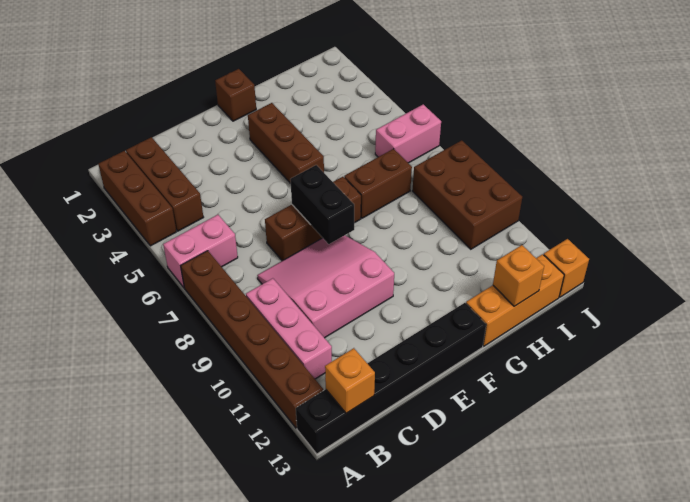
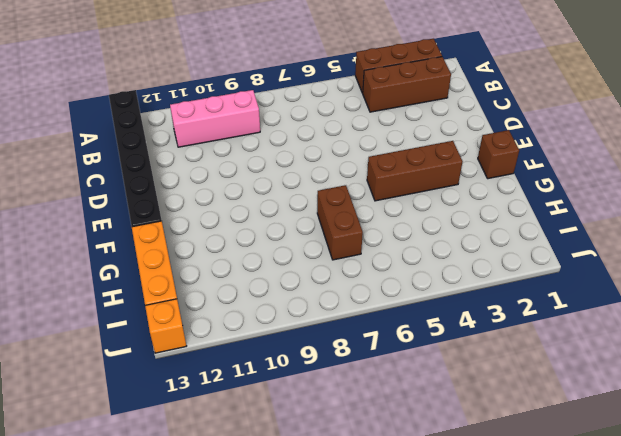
none -> pink 1x2 brick [163,215,238,287]
none -> brown 1x6 brick [181,251,323,428]
none -> pink 3x3 slope [257,235,394,338]

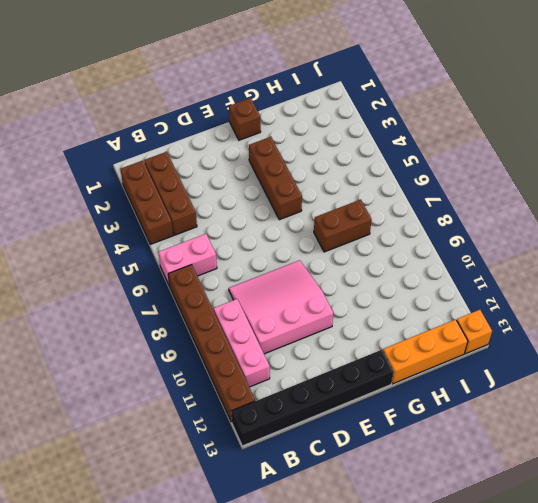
none -> brown 1x3 brick [265,177,361,261]
none -> pink 1x2 brick [375,104,441,163]
none -> brown 2x3 brick [412,140,522,249]

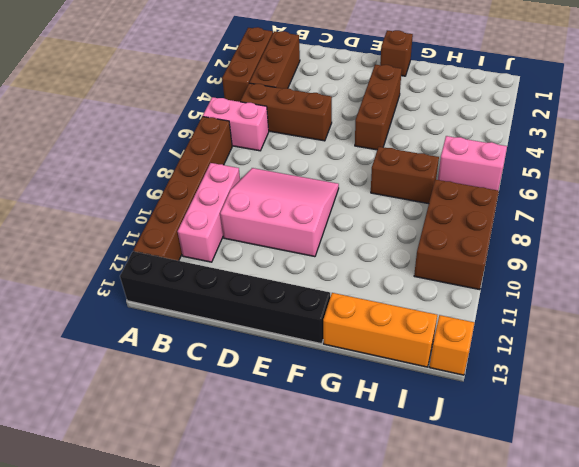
brown 1x3 brick [240,83,332,141] -> brown 1x3 brick moved to [265,177,361,261]
none -> orange 1x1 brick [325,348,375,413]
none -> black 1x2 brick [290,165,354,244]
none -> orange 1x1 brick [493,245,544,306]

